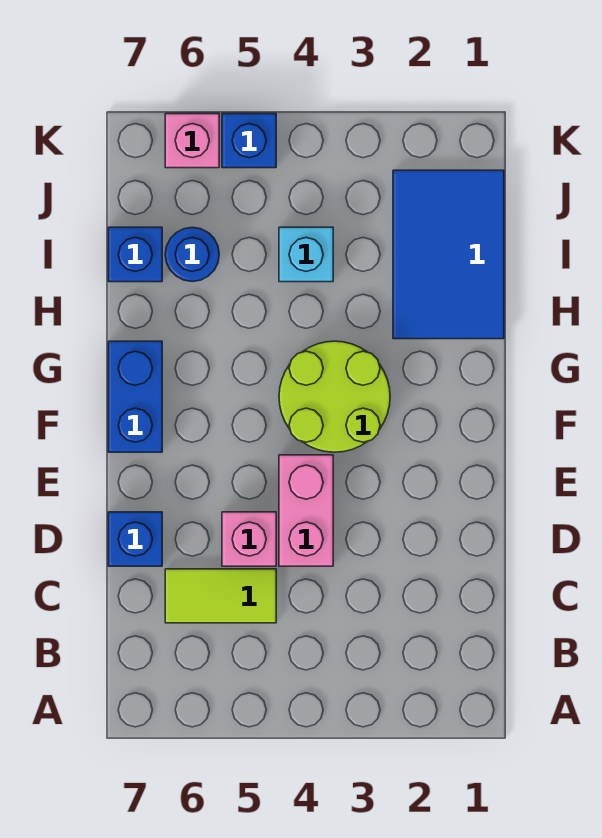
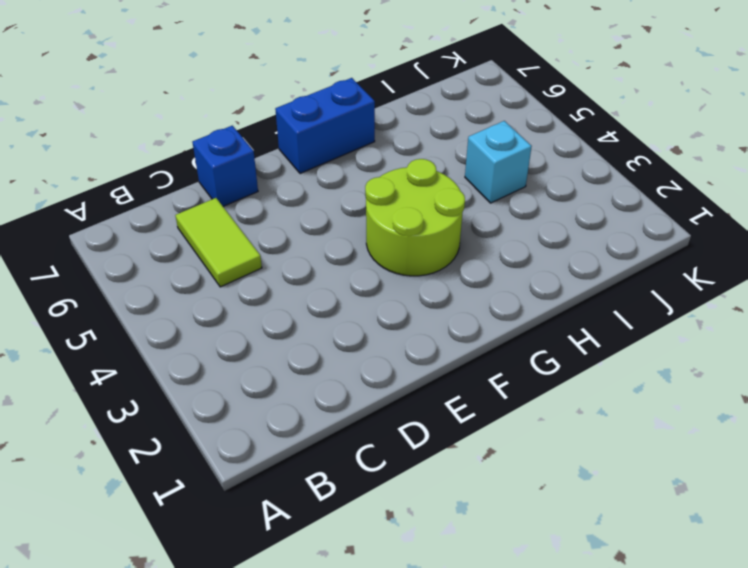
none -> pink 1x2 brick [279,455,333,566]
none -> pink 1x1 brick [222,512,276,566]
none -> blue 2x3 tile [393,170,504,339]

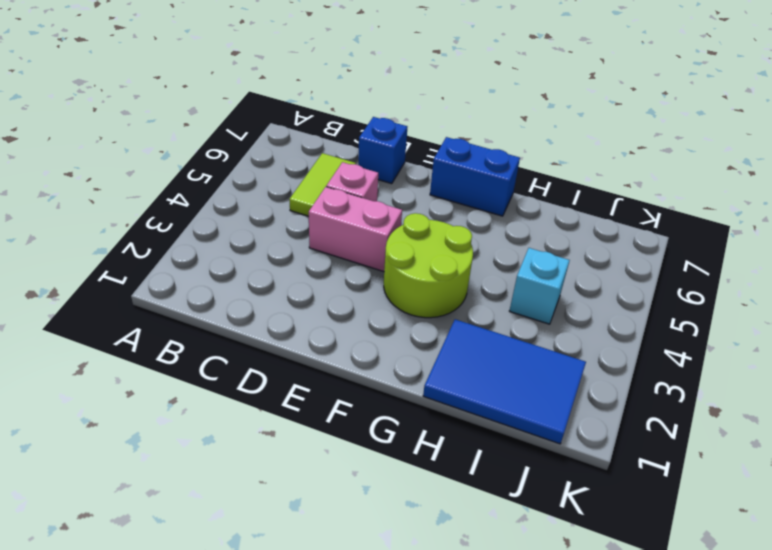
none -> blue 1x1 round brick [165,227,219,282]
none -> blue 1x1 brick [108,227,162,282]
none -> blue 1x1 brick [222,114,276,168]

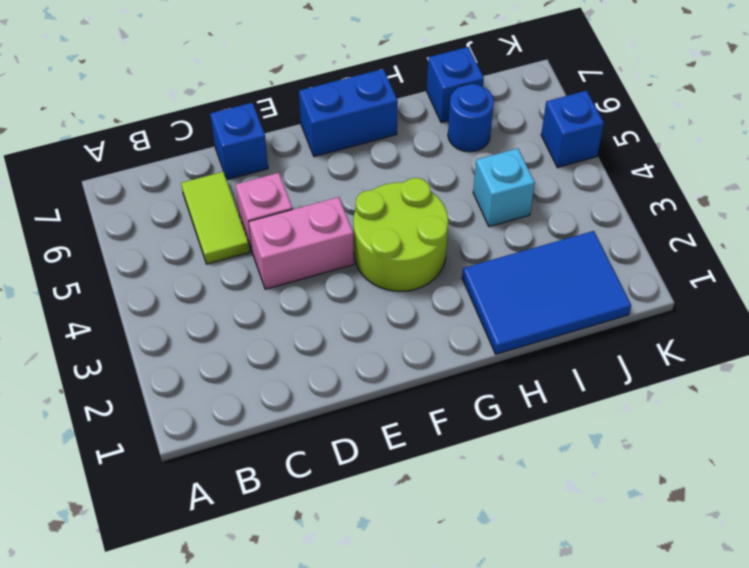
none -> pink 1x1 brick [165,114,219,168]

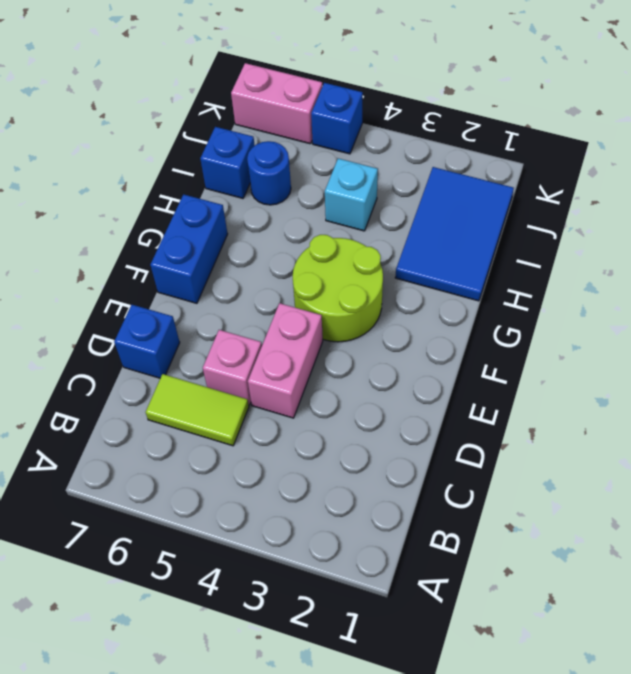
pink 1x2 brick [231,63,322,144] -> pink 1x1 brick [165,114,219,168]

